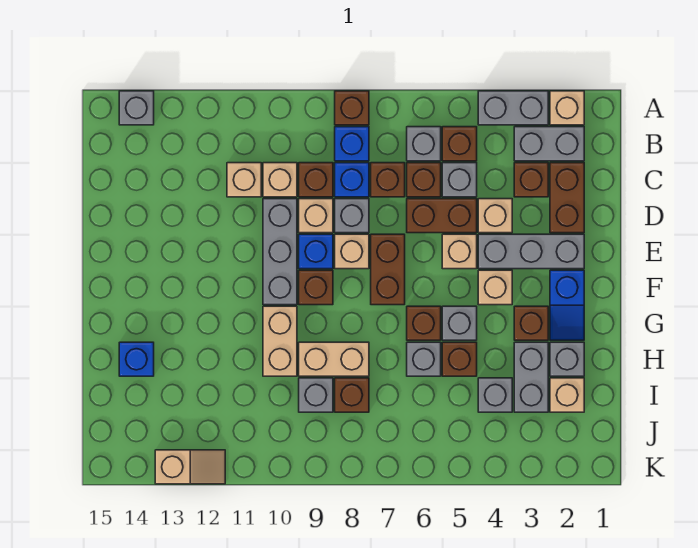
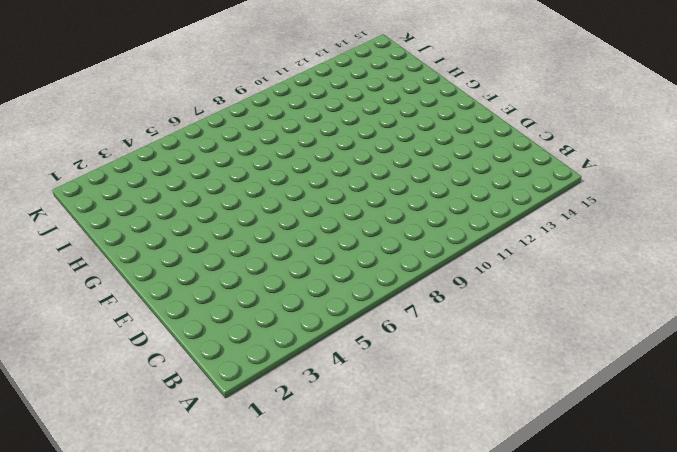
none -> tan 1x1 brick [550,91,584,125]
none -> grey 1x2 brick [478,91,548,125]
none -> brown 1x1 brick [335,91,369,125]
none -> grey 1x1 brick [119,91,154,125]

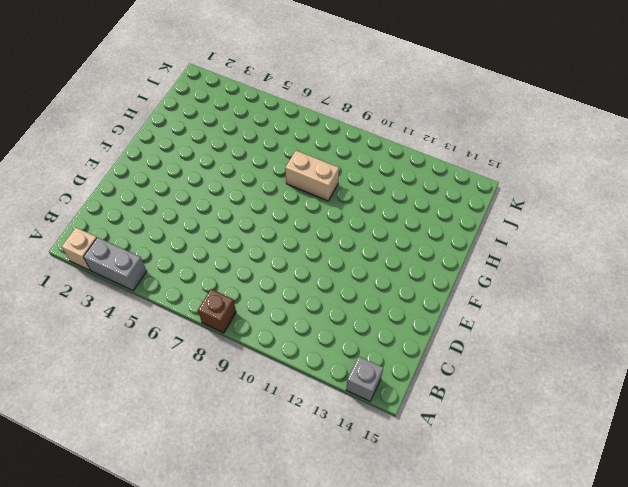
none -> grey 1x2 brick [514,127,584,161]
none -> brown 1x1 brick [442,127,477,161]
none -> grey 1x1 brick [407,127,441,161]
none -> blue 1x1 brick [335,127,369,161]

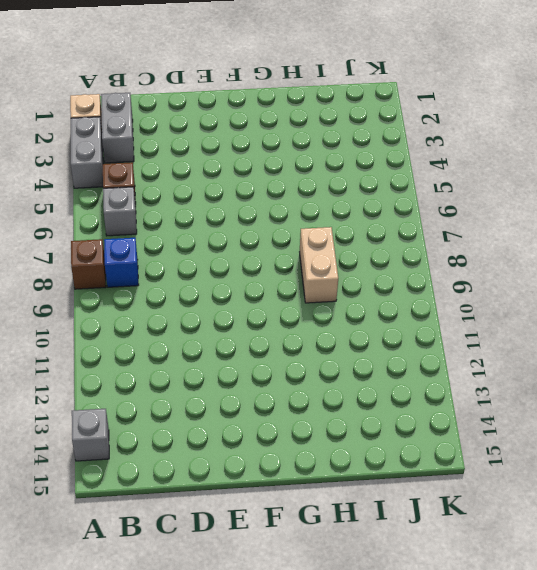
none -> brown 1x2 brick [550,163,584,233]
none -> brown 1x1 brick [514,163,548,197]
none -> grey 1x1 brick [442,163,477,197]
none -> brown 1x1 brick [407,163,441,197]

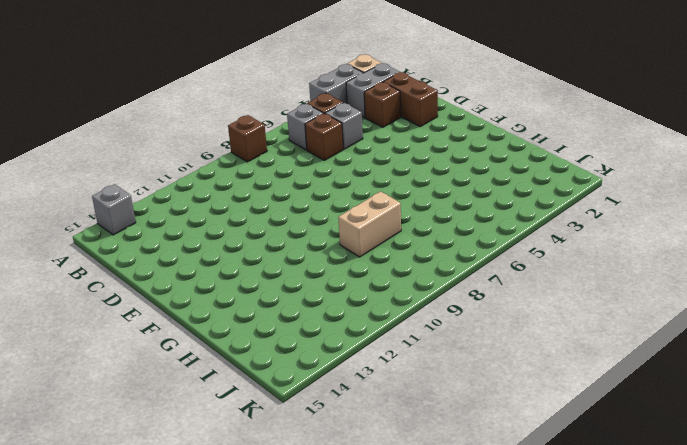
none -> blue 1x1 brick [335,127,369,161]
none -> brown 1x1 brick [371,163,405,197]
none -> blue 1x1 brick [335,163,369,197]
none -> brown 1x1 brick [299,163,333,197]

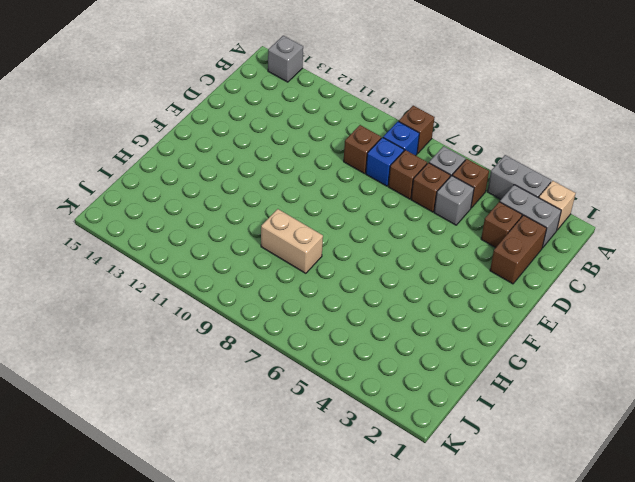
none -> tan 1x1 brick [263,163,297,197]
none -> tan 1x1 brick [227,163,261,197]
none -> tan 1x1 brick [478,199,512,233]
none -> brown 1x2 brick [407,199,477,233]

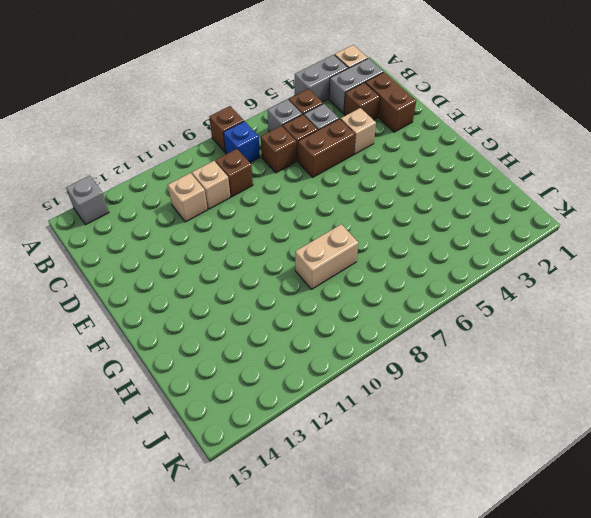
none -> blue 1x1 brick [335,163,369,197]
none -> grey 1x1 brick [335,199,369,233]
none -> tan 1x1 brick [299,199,333,233]
none -> grey 1x3 brick [263,199,297,305]

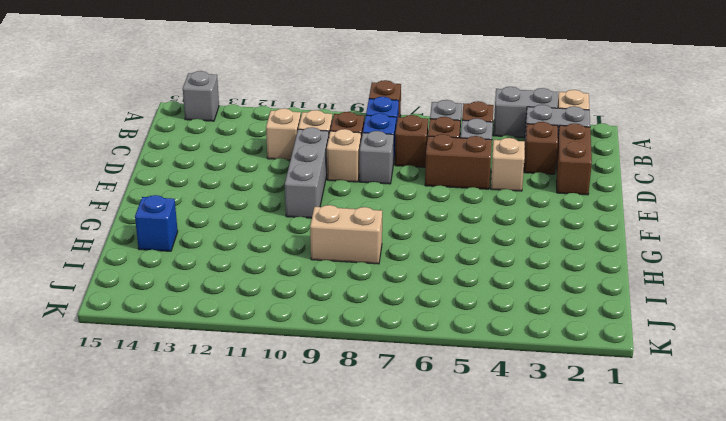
none -> grey 1x3 brick [478,234,584,269]
none -> tan 1x1 brick [442,234,477,269]
none -> brown 1x2 brick [371,234,405,305]
none -> tan 1x1 brick [335,234,369,269]

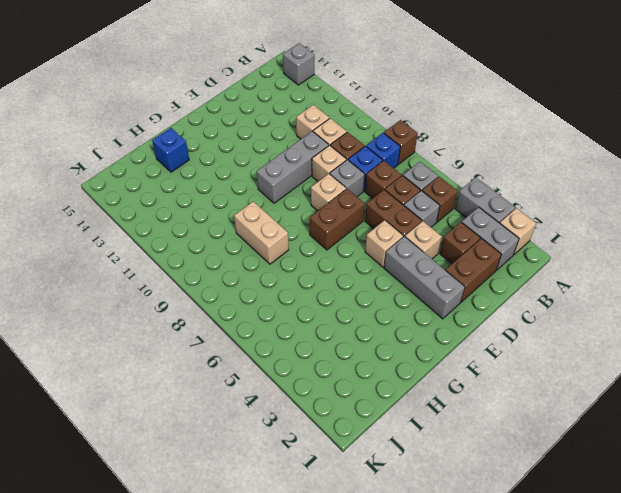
none -> blue 1x1 brick [299,234,333,269]
none -> blue 1x2 slope [550,270,584,340]
none -> tan 1x1 brick [478,270,512,305]
none -> brown 1x1 brick [299,270,333,305]

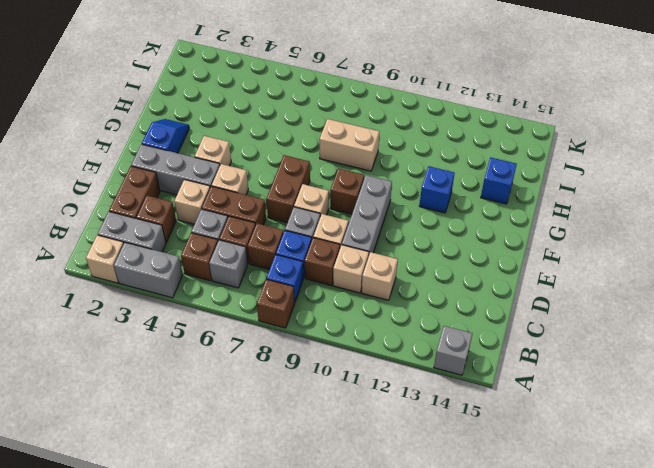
blue 1x1 brick [419,166,455,213] -> blue 1x1 brick moved to [299,234,333,269]
none -> brown 1x1 brick [514,306,548,340]
none -> grey 1x1 brick [442,306,477,340]
none -> brown 1x1 brick [407,306,441,340]
none -> tan 1x2 brick [263,306,297,376]

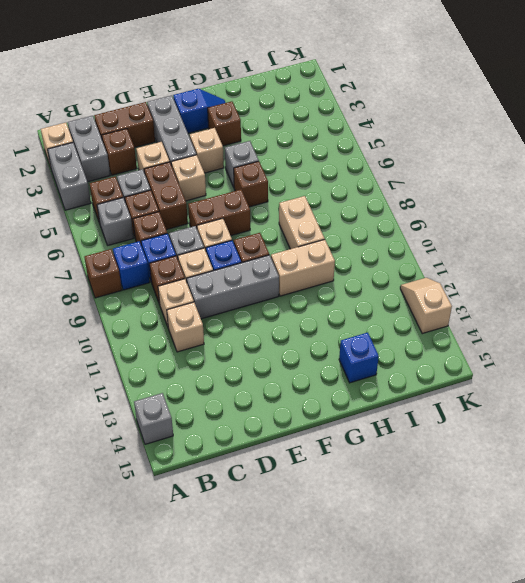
none -> grey 1x1 brick [550,342,584,376]
none -> grey 1x2 brick [514,342,548,412]
none -> brown 1x1 brick [442,342,477,376]
none -> grey 1x1 brick [407,342,441,376]

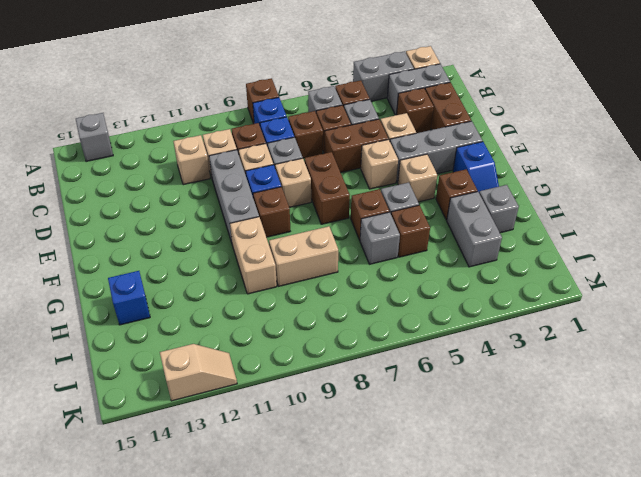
none -> tan 1x1 brick [550,378,584,412]
none -> grey 1x1 brick [478,378,512,412]
none -> brown 1x1 brick [335,378,369,412]
none -> grey 1x1 brick [299,378,333,412]

